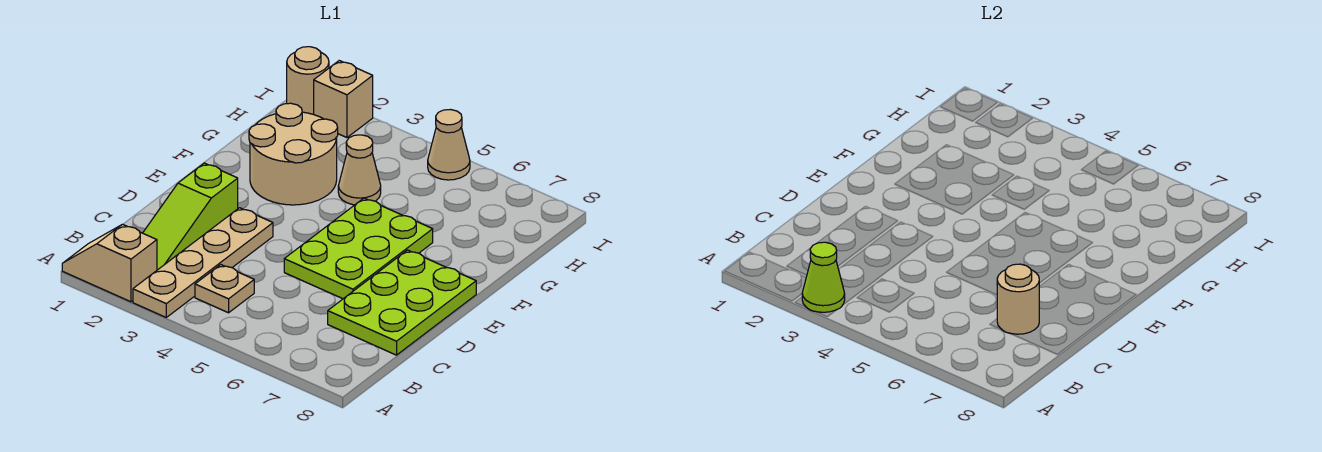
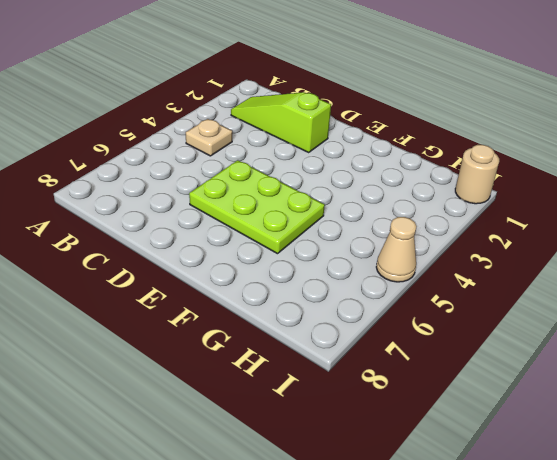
none -> tan 1x2 slope [62,224,157,302]
none -> tan 1x4 plate [133,208,273,317]
none -> lime 2x3 plate [328,250,476,355]

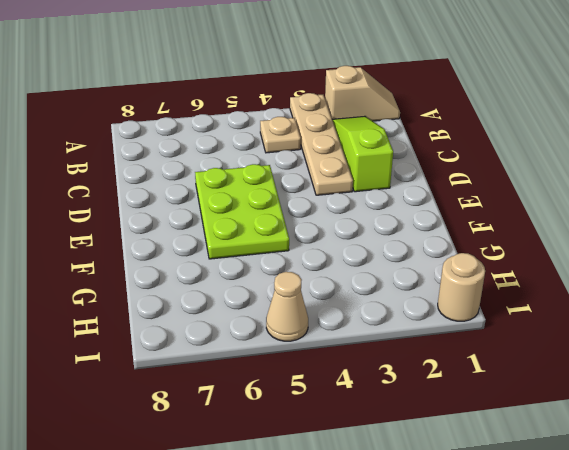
none -> lime 2x3 plate [328,250,476,355]
none -> tan 2x2 round brick [249,103,338,205]
none -> tan 1x1 cone [338,135,381,205]

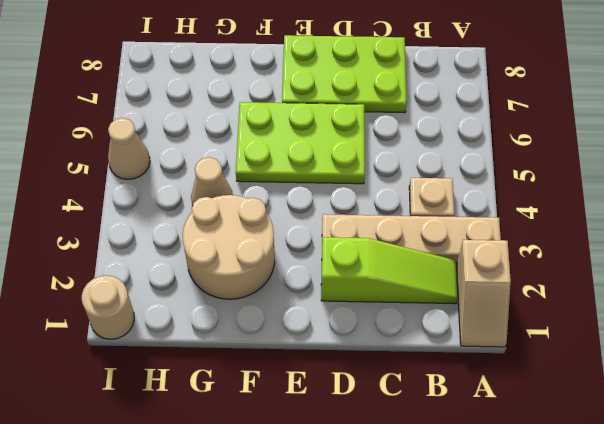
none -> tan 1x1 brick [314,61,373,138]
none -> lime 1x1 cone [802,242,845,312]
none -> tan 1x1 round brick [997,264,1039,334]

